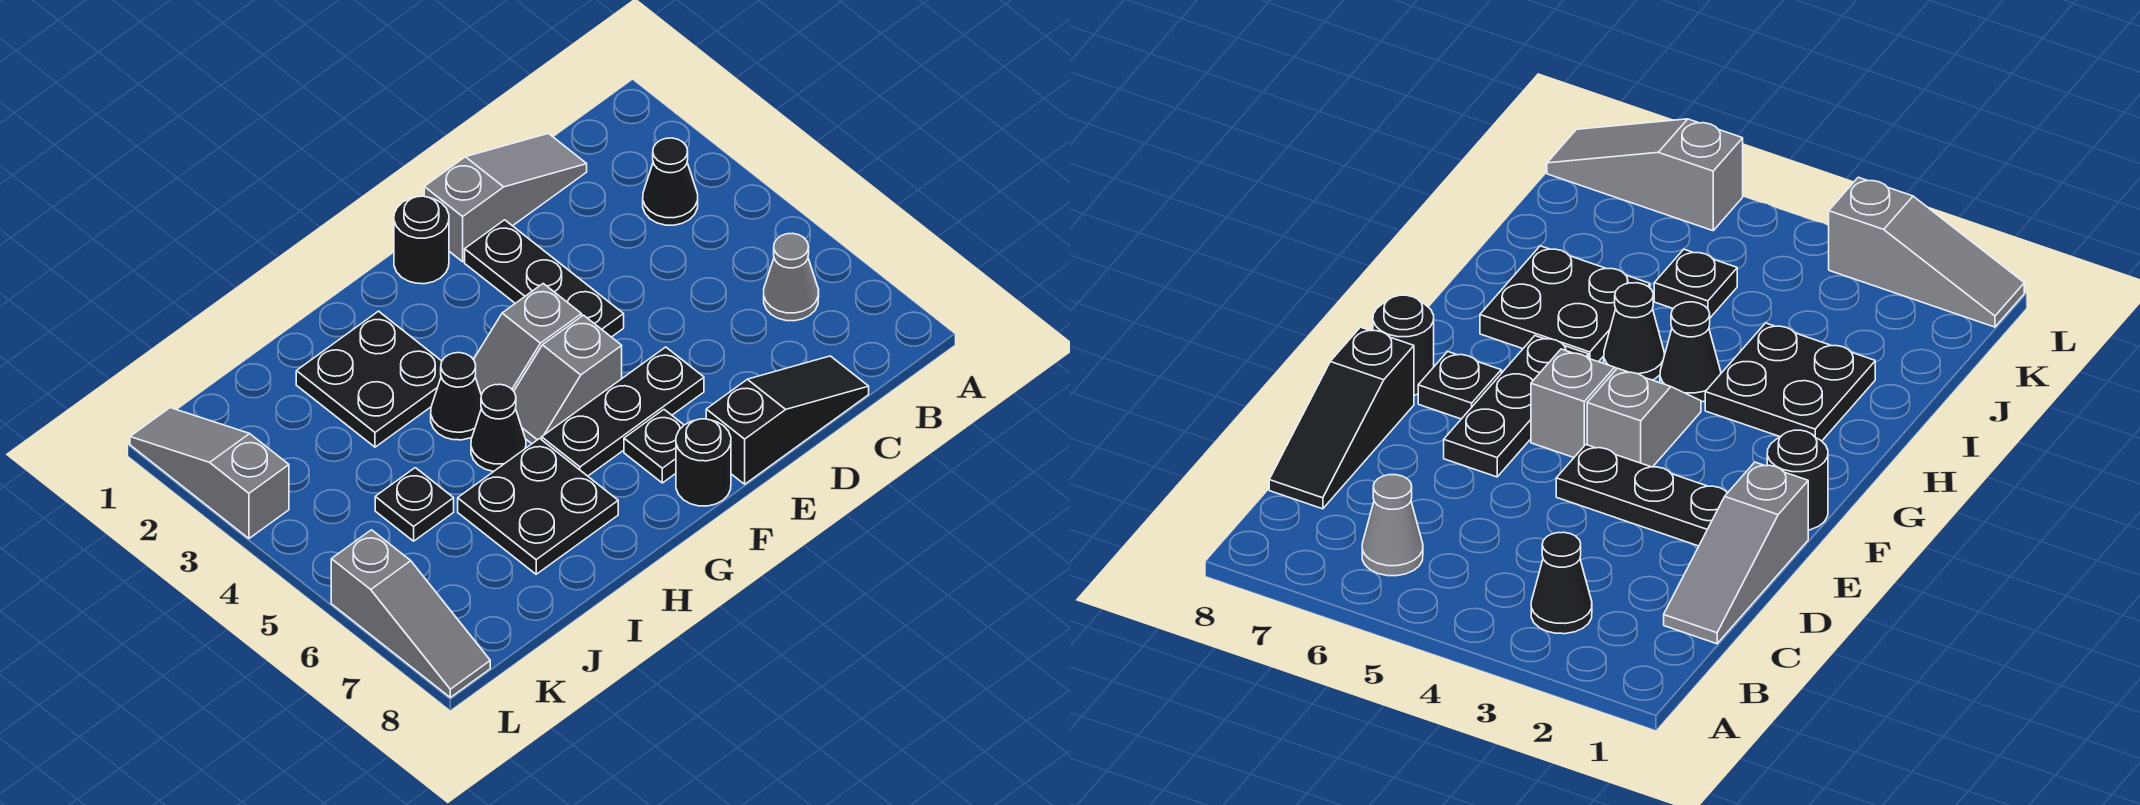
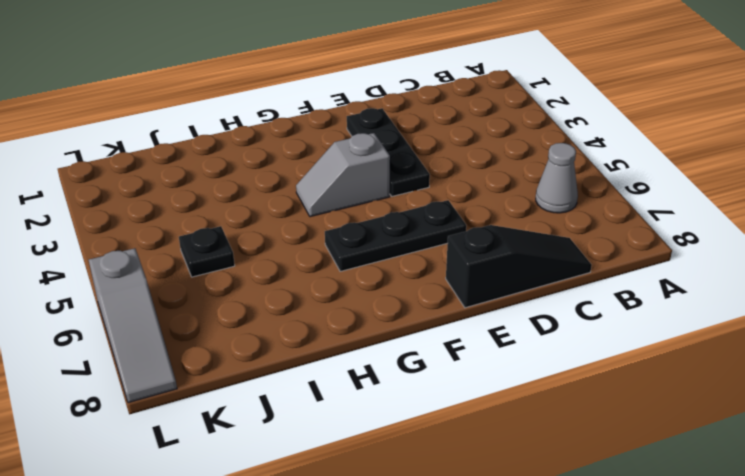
none -> black 1x1 cone [643,138,698,225]
none -> grey 1x3 slope [424,133,587,262]
none -> black 1x1 round brick [394,196,449,284]

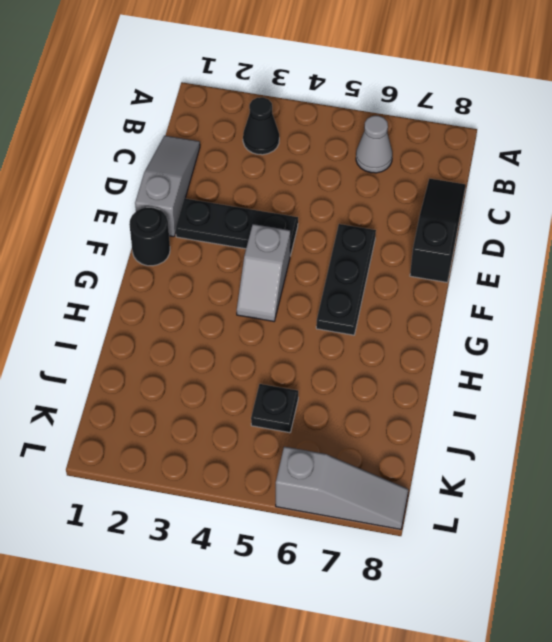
none -> grey 1x2 slope [514,315,622,444]
none -> black 1x1 plate [624,410,684,483]
none -> black 1x1 round brick [676,419,731,506]

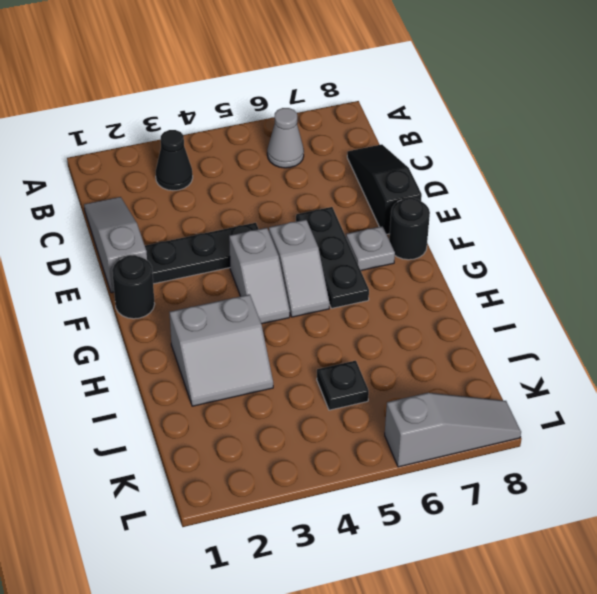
grey 1x1 plate [346,226,395,270] -> black 1x1 plate [624,410,684,483]
grey 2x2 slope [170,295,273,406] -> black 2x2 plate [296,311,442,447]
none -> black 1x1 cone [431,353,482,440]
none -> black 1x1 cone [471,384,526,472]
none -> black 2x2 plate [458,438,618,574]

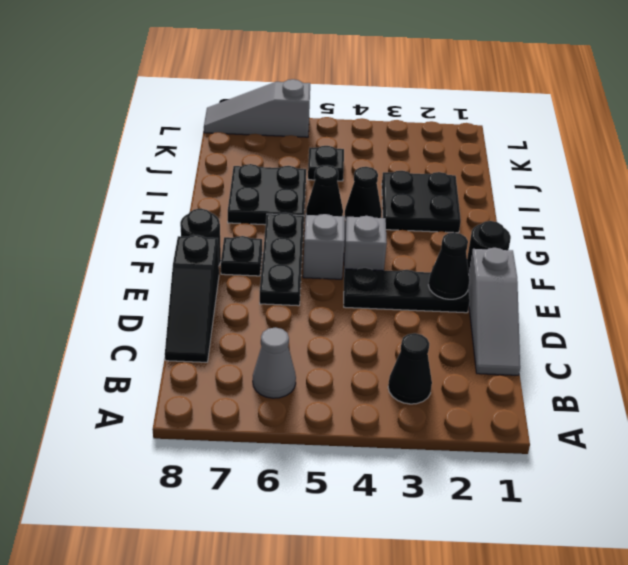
black 1x1 cone [429,233,469,299] -> none
none -> grey 1x3 slope [130,408,289,538]

